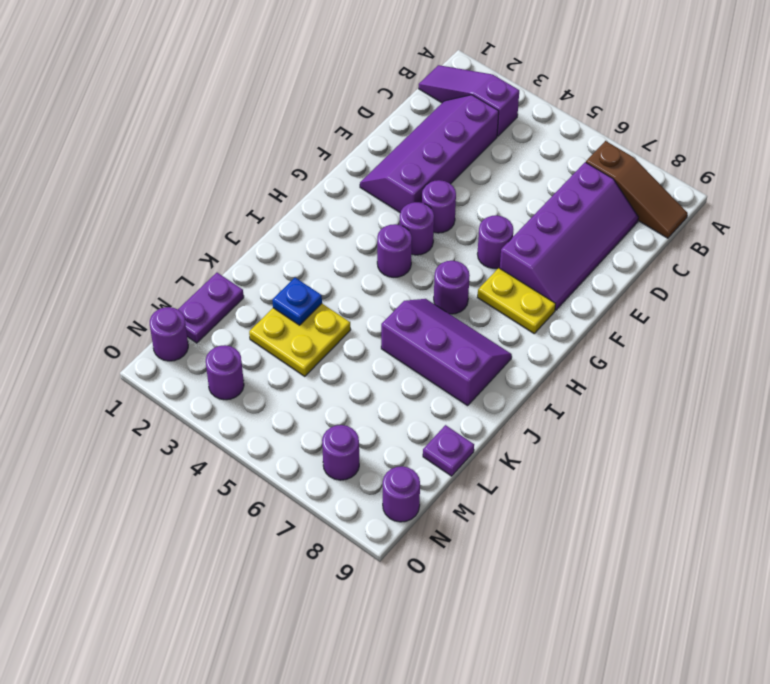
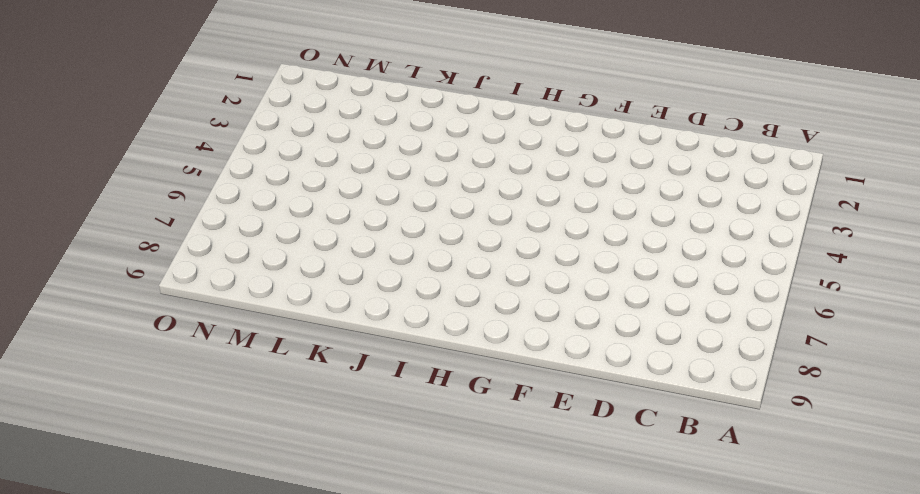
none -> purple 1x3 slope [419,65,519,136]
none -> brown 1x3 slope [586,141,688,238]
none -> purple 2x4 slope [360,95,499,212]

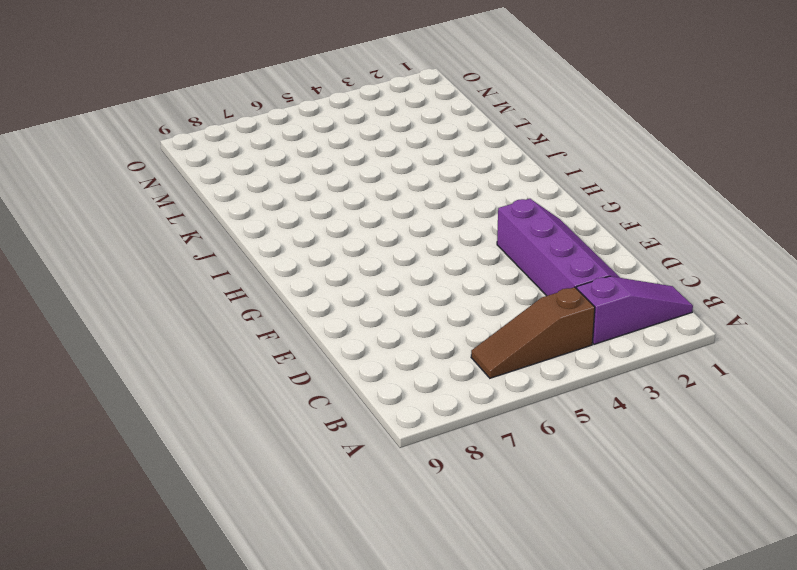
brown 1x3 slope [471,287,595,378] -> brown 1x3 slope moved to [586,141,688,238]
none -> purple 2x4 slope [500,162,638,310]
none -> purple 1x1 round brick [422,180,456,233]
none -> purple 1x1 round brick [478,215,513,268]

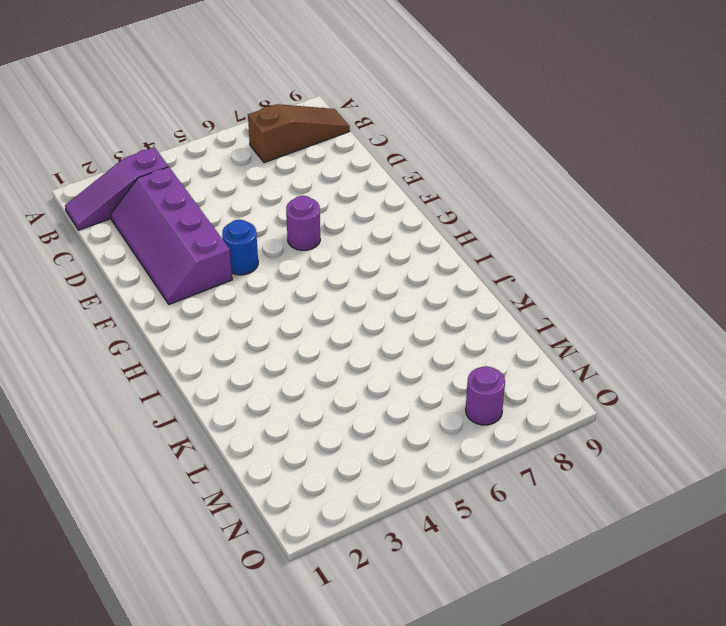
blue 1x1 round brick [222,220,258,275] -> purple 1x1 round brick [422,180,456,233]
none -> purple 2x4 slope [500,162,638,310]
none -> purple 1x1 round brick [400,202,434,255]
none -> yellow 1x2 plate [478,268,556,333]

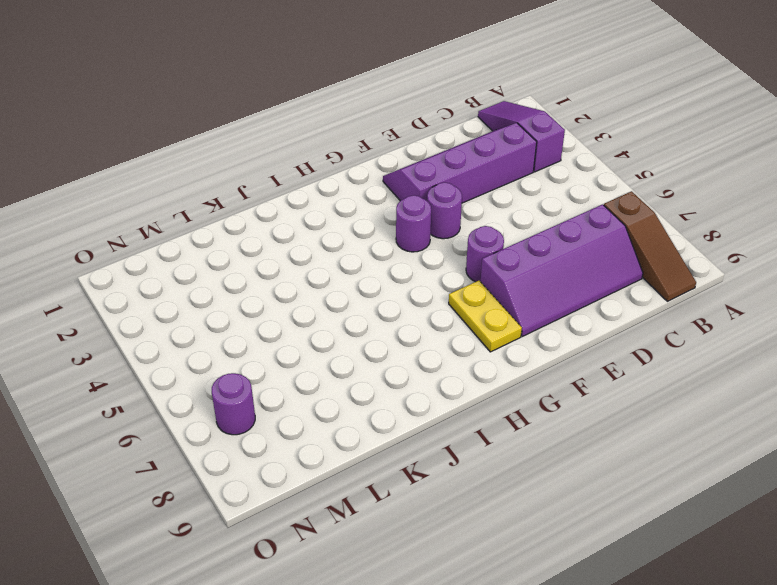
none -> purple 1x1 round brick [377,224,412,277]
none -> purple 1x1 round brick [434,261,470,314]
none -> purple 2x3 slope [381,299,512,406]

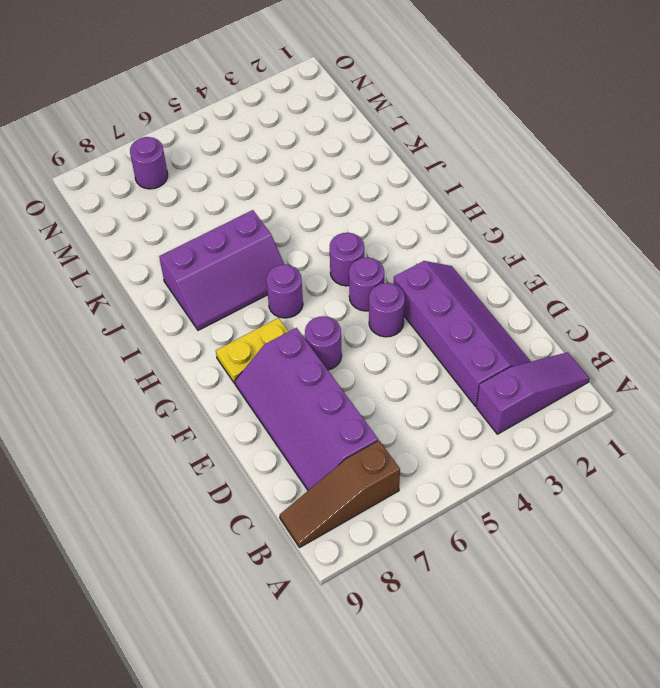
none -> yellow 2x2 plate [249,304,351,376]
none -> purple 1x2 plate [178,273,244,343]
none -> purple 1x1 plate [423,425,474,476]

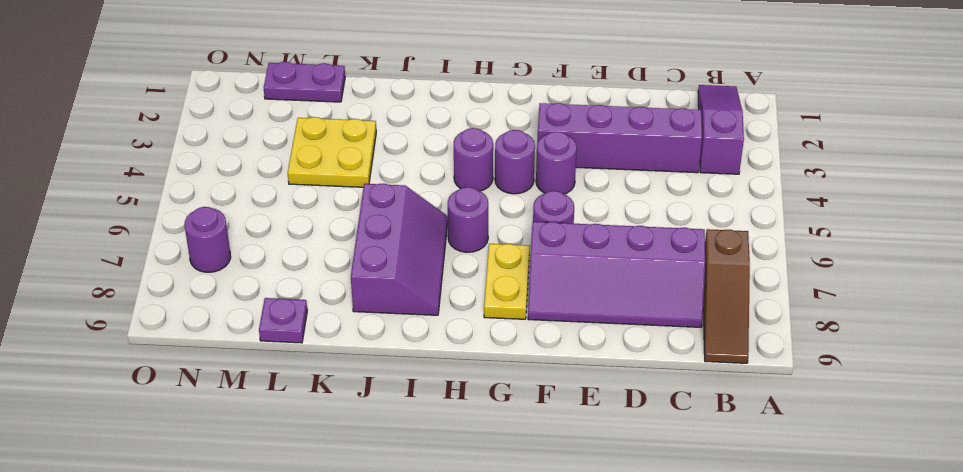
none -> purple 1x1 round brick [150,307,188,361]
none -> purple 1x1 round brick [206,345,244,400]
none -> purple 1x1 round brick [383,466,420,522]

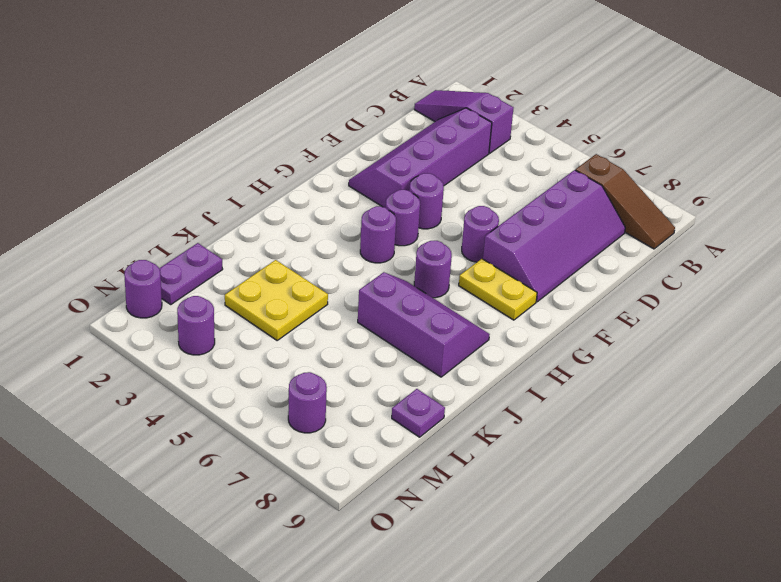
none -> purple 1x1 round brick [383,466,420,522]
none -> blue 1x1 plate [272,278,322,325]

